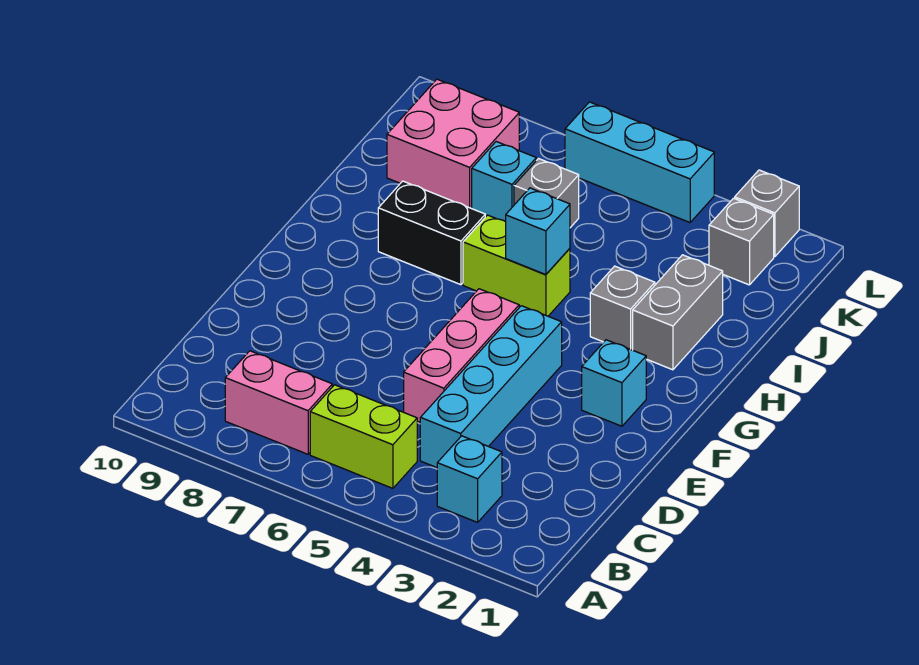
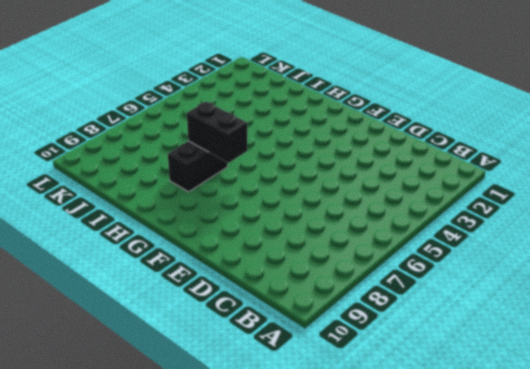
black 1x2 brick [187,102,247,163] -> none
none -> cyan 1x1 brick [437,436,502,522]
none -> lime 1x2 brick [310,385,417,488]
none -> pink 1x2 brick [225,351,332,454]

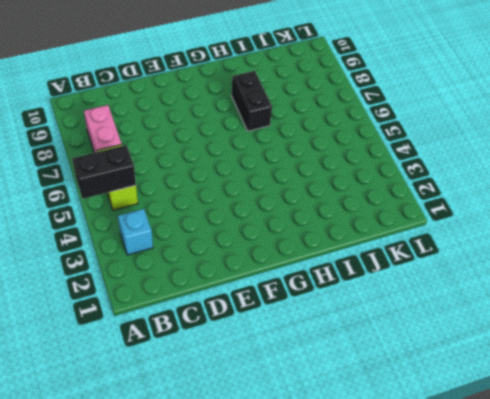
black 1x2 brick [72,145,136,199] -> none
none -> cyan 1x4 brick [420,306,562,468]
none -> pink 1x3 brick [404,289,519,422]
none -> cyan 1x1 brick [582,340,646,426]

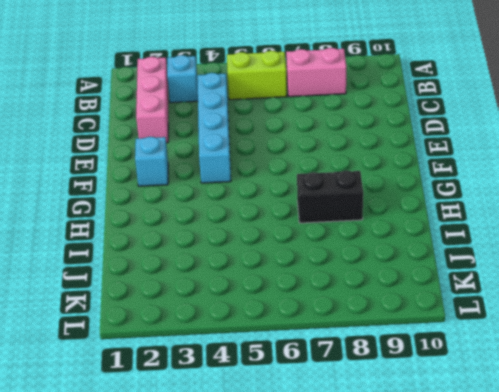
pink 1x3 brick [136,57,168,143] -> pink 1x3 brick moved to [404,289,519,422]
none -> grey 1x2 brick [633,255,723,370]
none -> grey 1x1 brick [590,266,655,350]
none -> lime 1x2 brick [463,215,570,316]

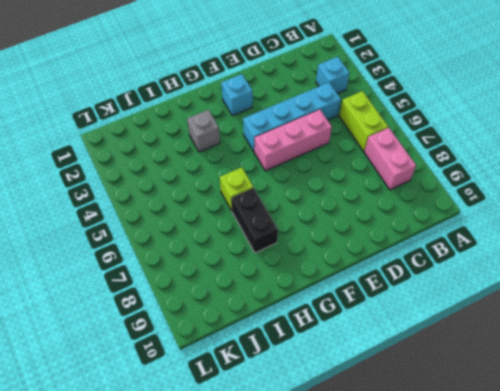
lime 1x1 brick [220,167,253,211] -> lime 1x2 brick [463,215,570,316]
none -> grey 1x2 brick [633,255,723,370]
none -> grey 1x1 brick [514,159,579,228]
none -> cyan 1x1 brick [472,142,536,222]

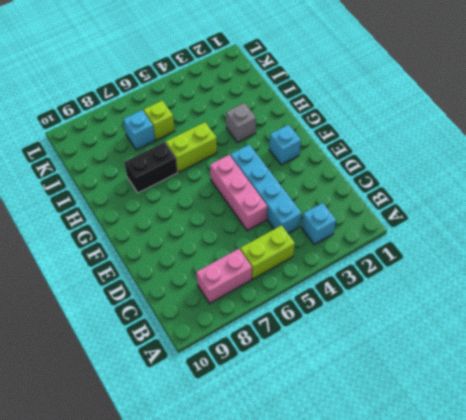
lime 1x1 brick [144,100,175,140] -> grey 1x1 brick [514,159,579,228]
none -> grey 1x2 brick [633,255,723,370]
none -> pink 2x2 brick [387,79,519,208]
none -> grey 1x1 brick [709,198,774,285]

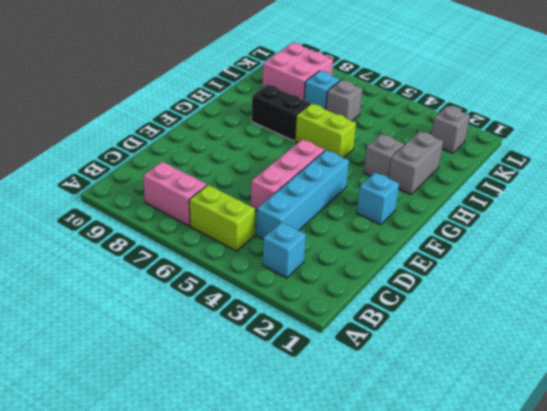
none -> grey 1x1 brick [735,170,799,257]
none -> cyan 1x3 brick [565,102,714,222]
none -> cyan 1x1 brick [506,188,570,275]

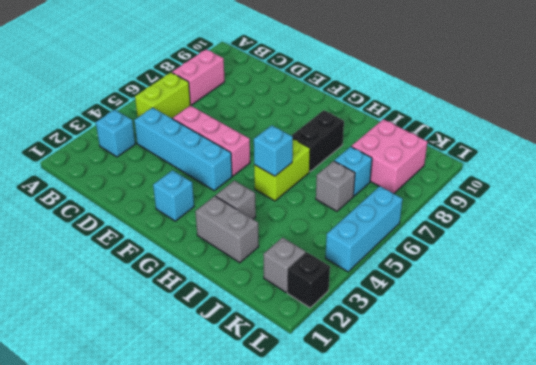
black 1x1 brick [287,252,330,308] -> grey 1x1 brick [735,170,799,257]

